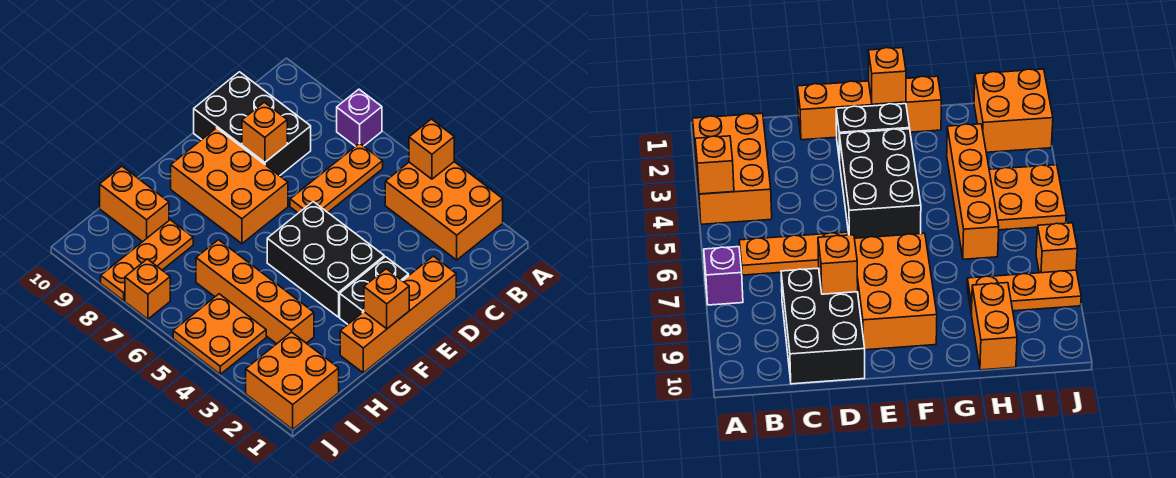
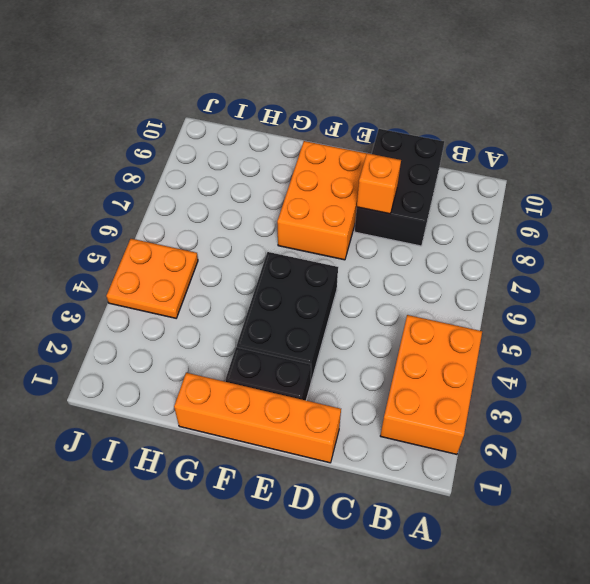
none -> purple 1x1 brick [337,89,382,146]
none -> orange 1x3 plate [290,143,383,213]
none -> orange 1x4 brick [196,240,314,344]

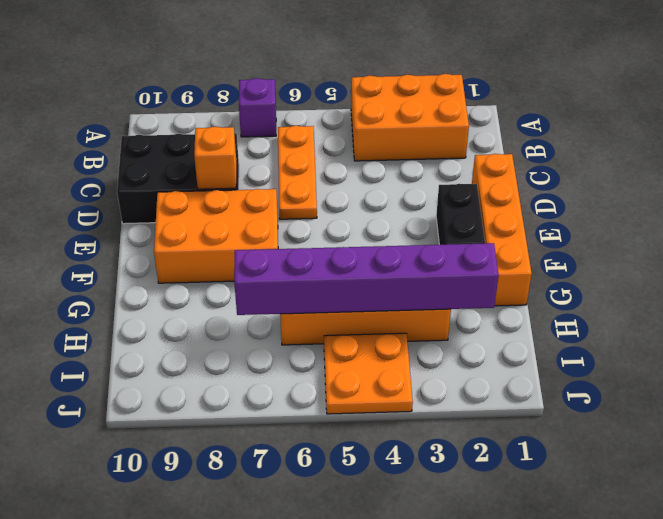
purple 1x6 brick [234,243,499,315] -> none
none -> black 2x3 brick [267,202,384,317]
none -> orange 1x3 plate [101,220,193,301]
none -> orange 1x2 brick [100,166,169,242]

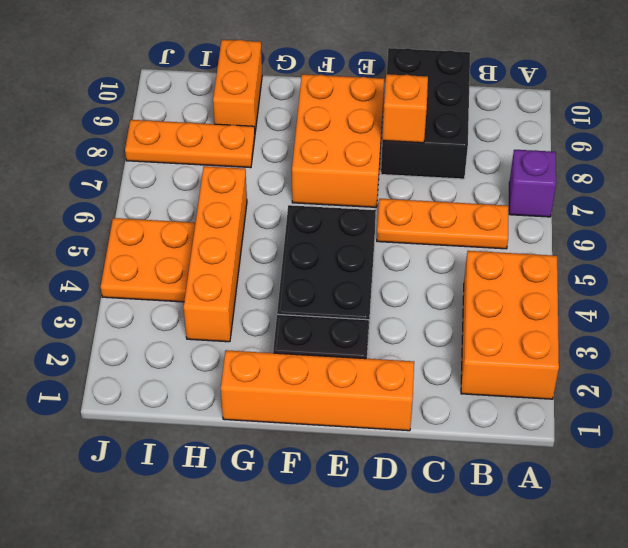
none -> orange 2x2 brick [246,332,339,429]
none -> orange 1x1 brick [125,259,170,319]
none -> orange 1x1 brick [409,119,454,179]

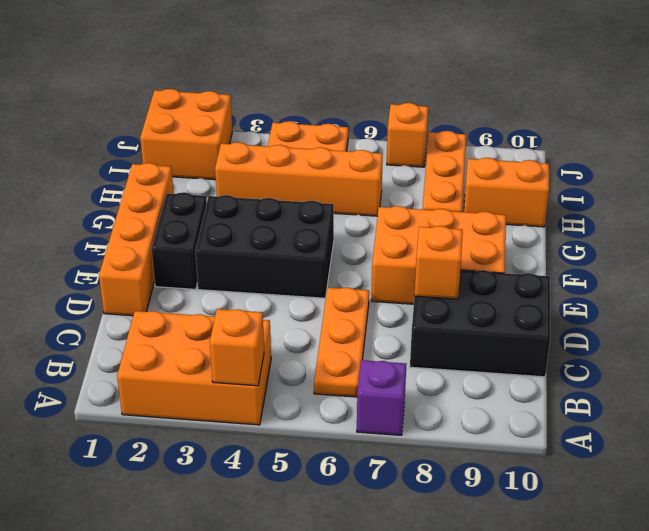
none -> orange 1x1 brick [364,269,409,329]

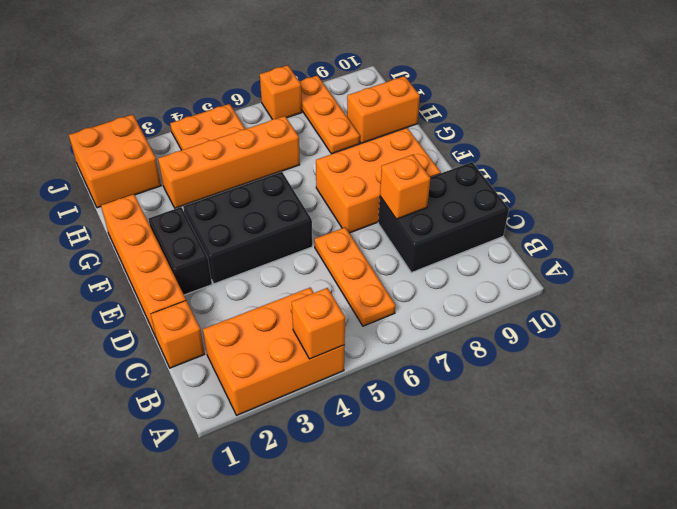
orange 1x1 brick [151,301,205,368] -> orange 1x1 brick moved to [364,269,409,329]
none -> purple 1x1 brick [337,89,382,146]

